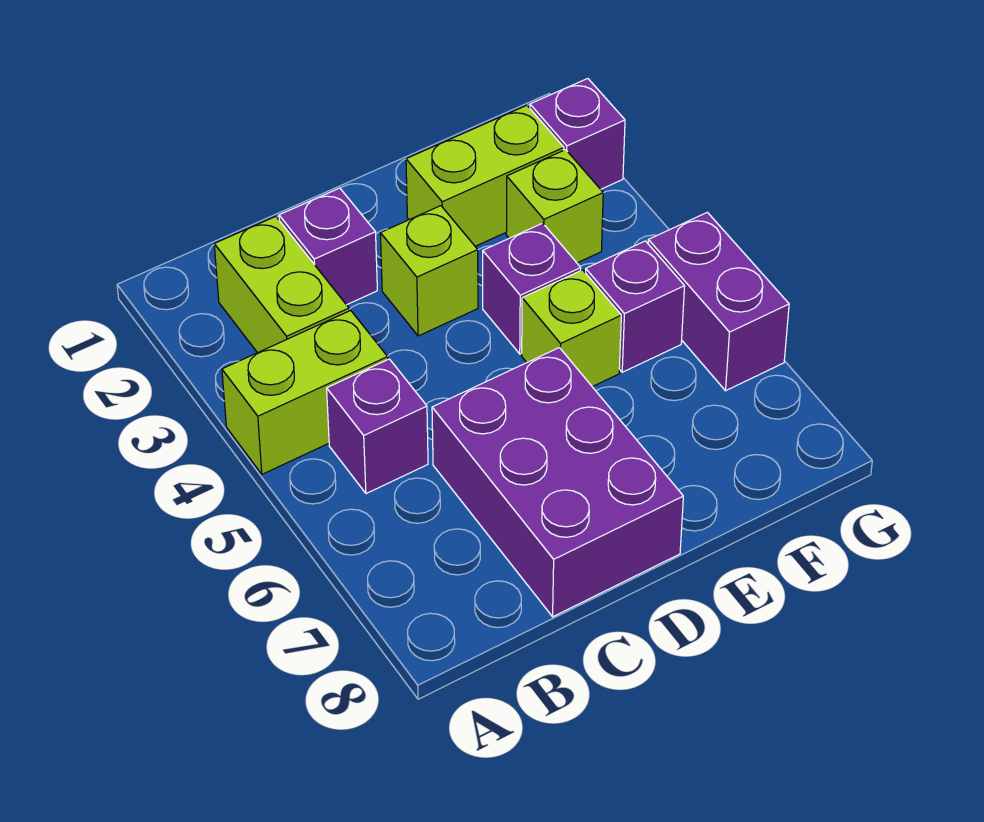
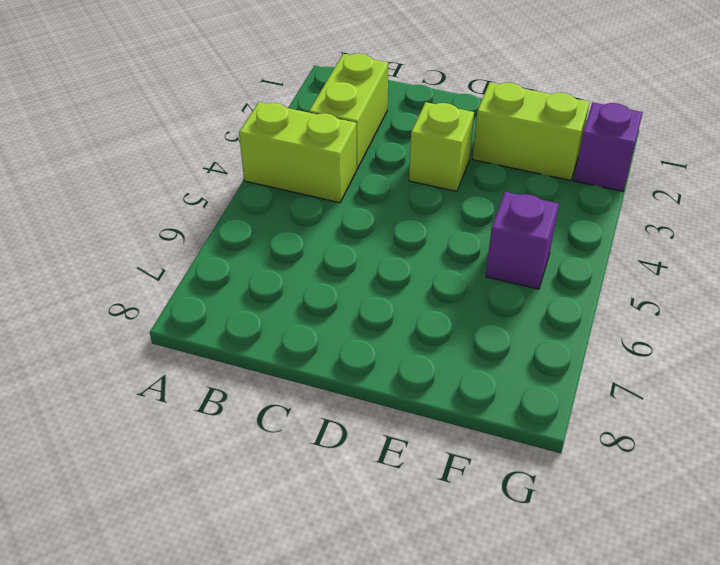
none -> purple 1x1 brick [327,359,428,494]
none -> purple 1x1 brick [279,188,377,305]
none -> purple 2x3 brick [432,348,683,617]

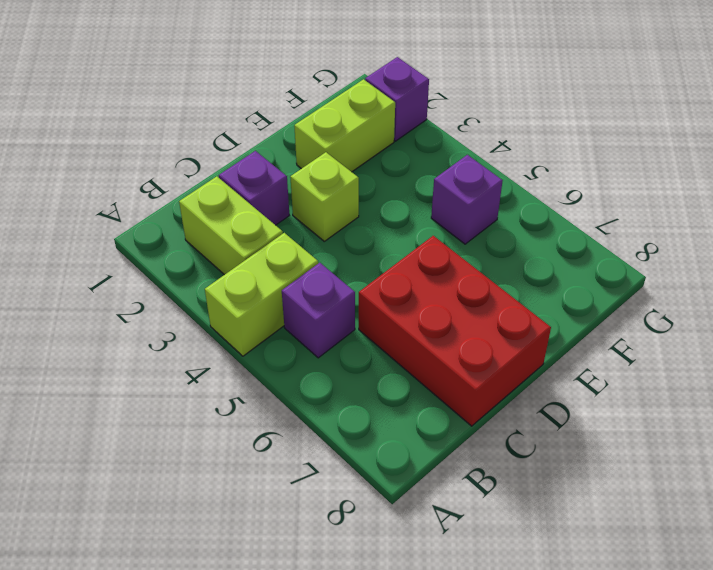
red 2x3 brick [359,236,551,426] -> purple 2x3 brick [432,348,683,617]
none -> purple 1x1 brick [483,223,581,354]
none -> lime 1x1 brick [522,270,621,387]
none -> lime 1x1 brick [506,150,603,263]

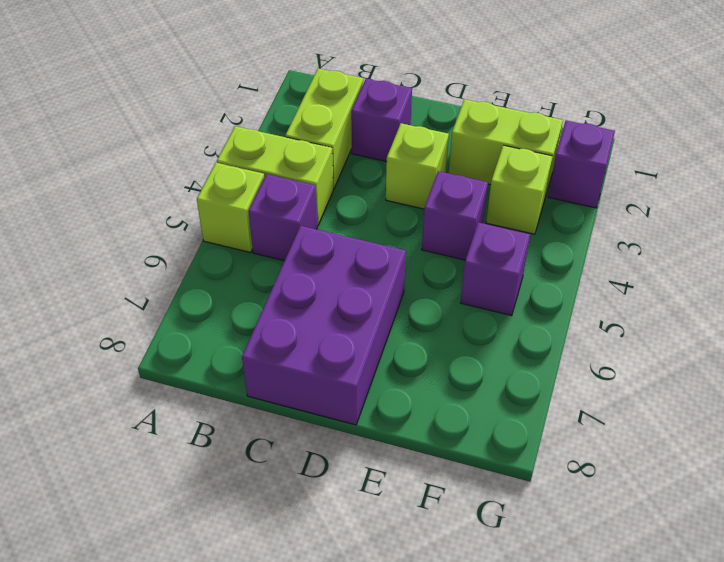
lime 1x1 brick [197,163,264,252] -> lime 1x1 brick moved to [522,270,621,387]
none -> purple 1x2 brick [648,212,789,391]

